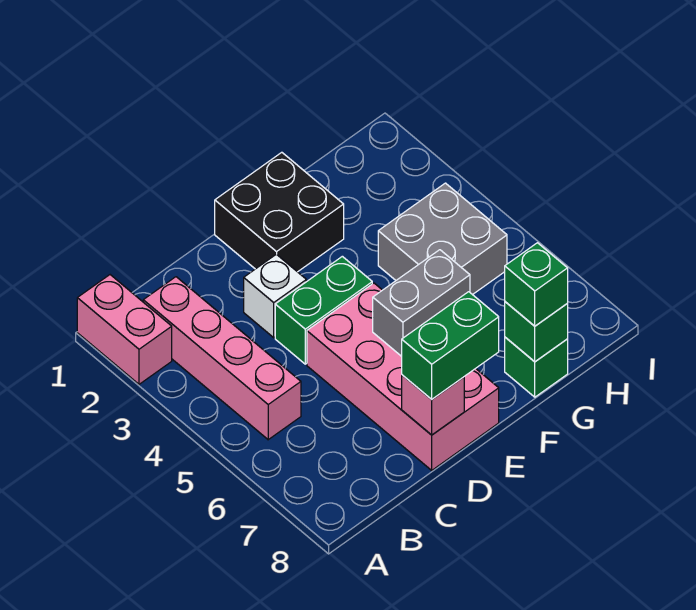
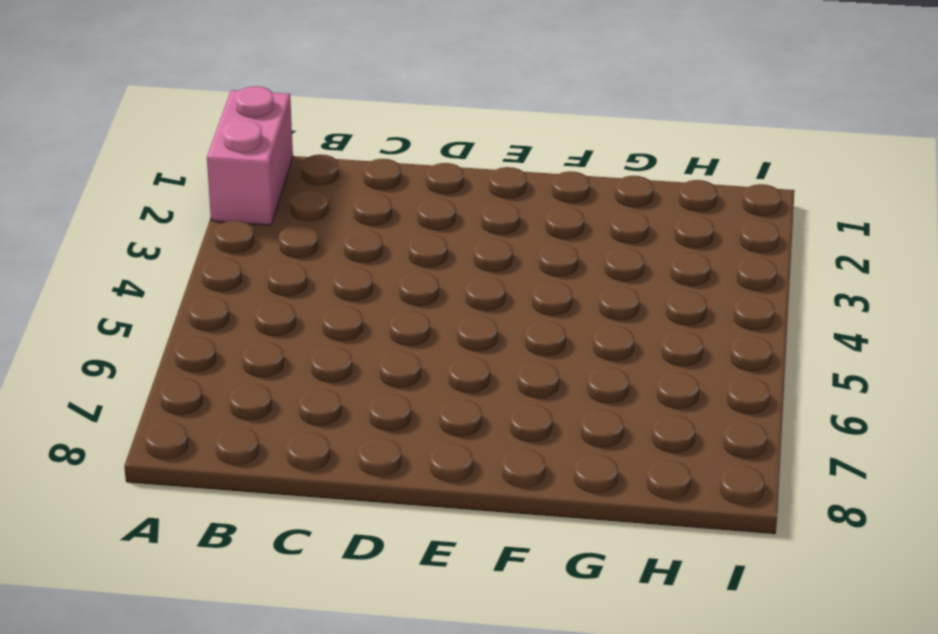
none -> pink 1x4 brick [143,277,301,440]
none -> white 1x1 brick [244,254,306,338]
none -> green 1x2 brick [275,256,372,364]

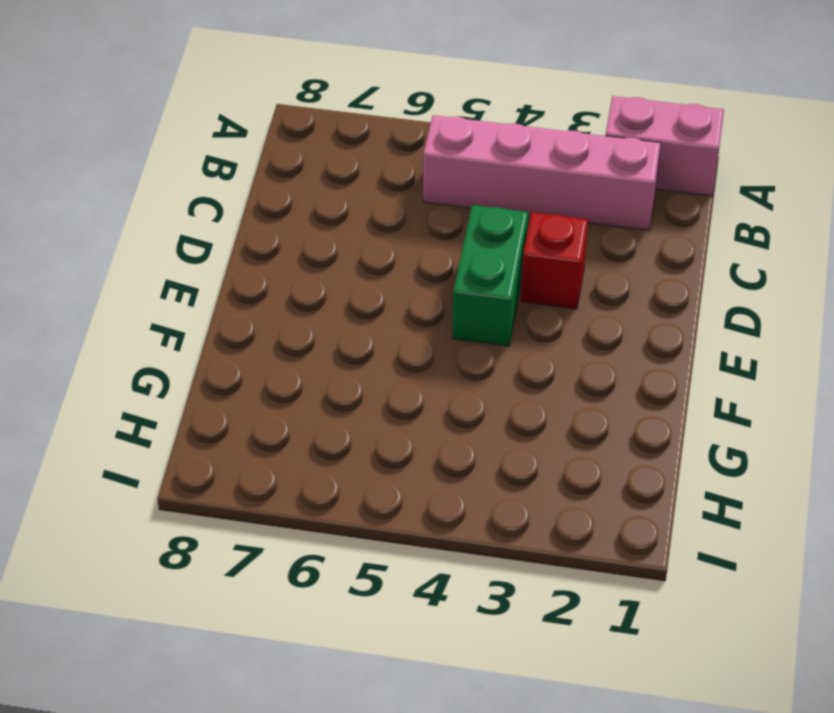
red 1x1 brick [521,212,588,309] -> white 1x1 brick [244,254,306,338]
none -> pink 2x4 brick [307,283,499,470]
none -> black 2x2 brick [215,152,344,272]
none -> grey 2x2 brick [378,183,507,295]

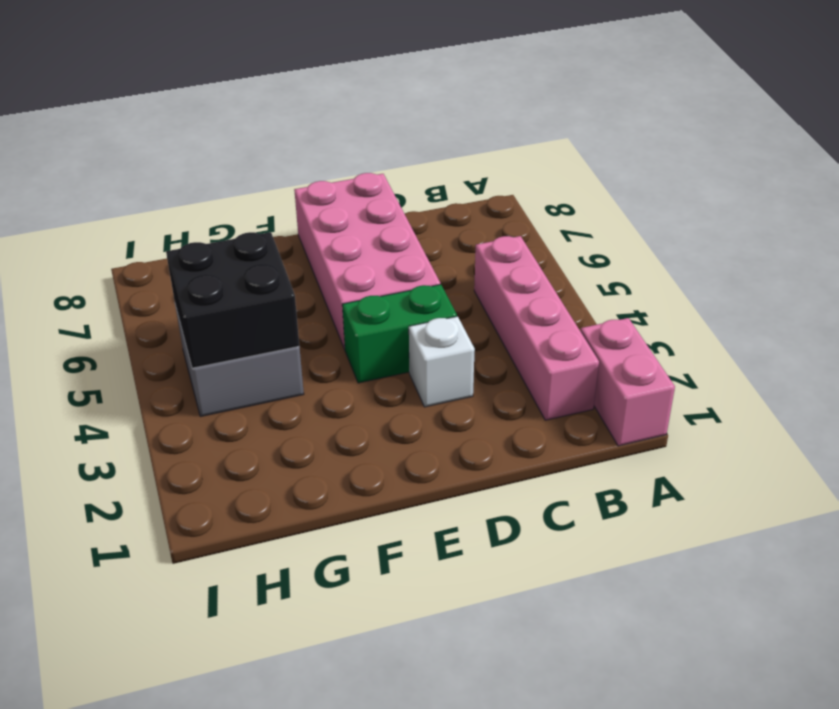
black 2x2 brick [166,232,299,368] -> black 2x2 brick moved to [215,152,344,272]
none -> green 1x1 brick [505,337,568,397]
none -> pink 1x1 brick [402,375,464,435]
none -> grey 1x2 brick [373,250,470,356]

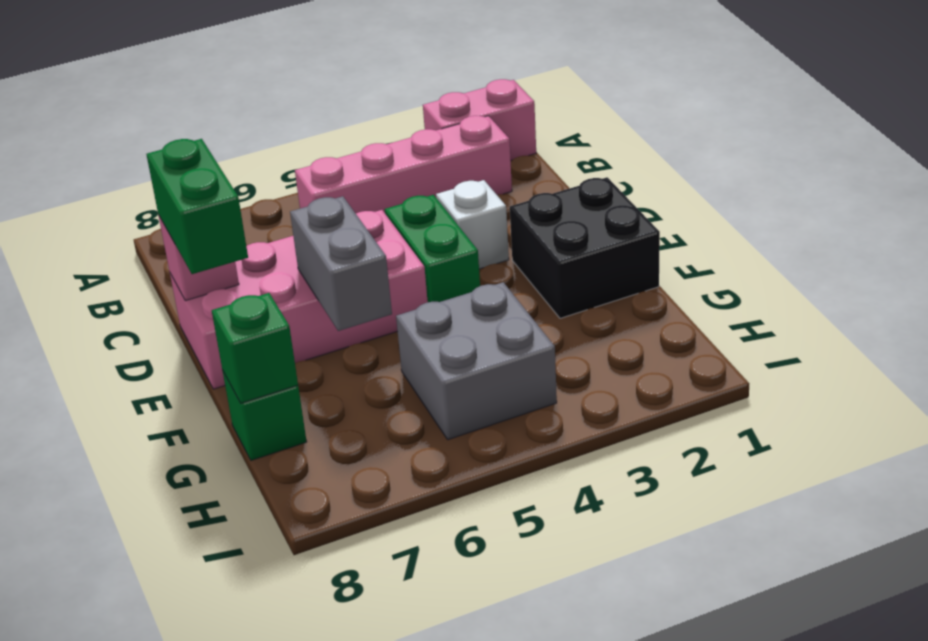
none -> green 1x1 brick [505,243,568,326]

